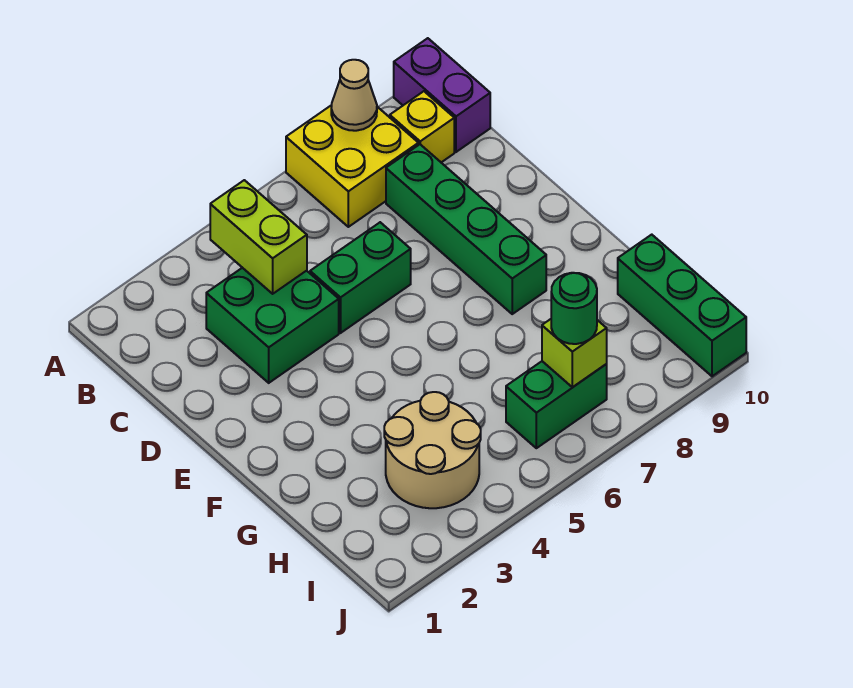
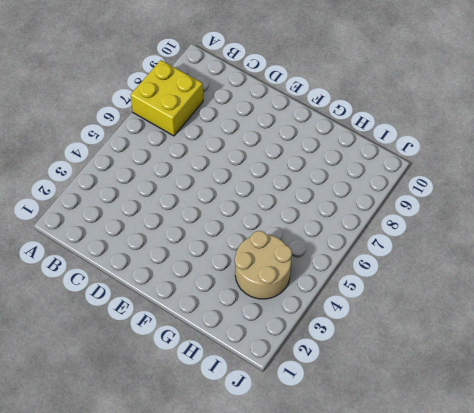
none -> purple 1x2 brick [394,38,490,152]
none -> yellow 1x1 brick [390,91,454,162]
none -> green 2x2 brick [206,268,339,383]

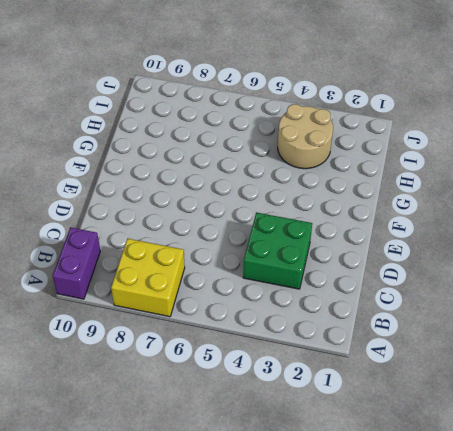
none -> yellow 1x1 brick [390,91,454,162]
none -> green 1x4 brick [386,144,546,314]
none -> green 1x2 brick [310,222,411,333]

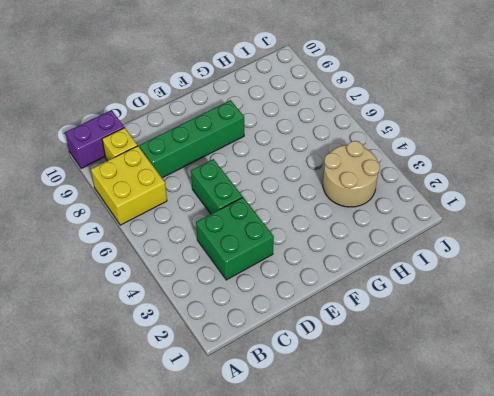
none -> green 1x3 brick [618,235,746,376]
none -> green 1x2 brick [506,361,607,448]
none -> tan 1x1 cone [331,60,377,131]

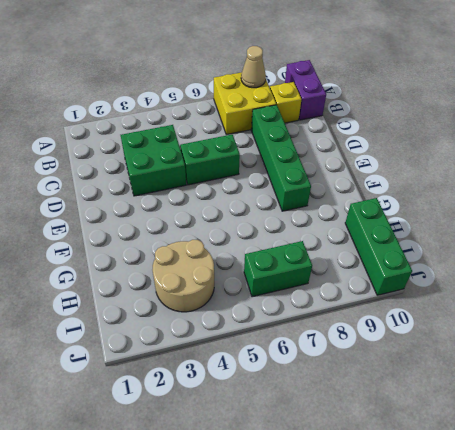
none -> lime 1x2 brick [210,180,307,294]
none -> lime 1x1 brick [542,319,607,387]
none -> green 1x1 round brick [551,273,597,344]

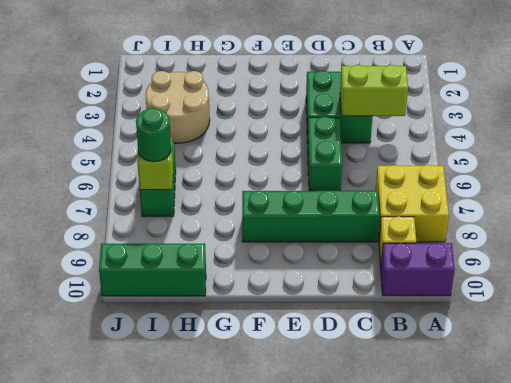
none -> tan 1x1 cone [331,60,377,131]

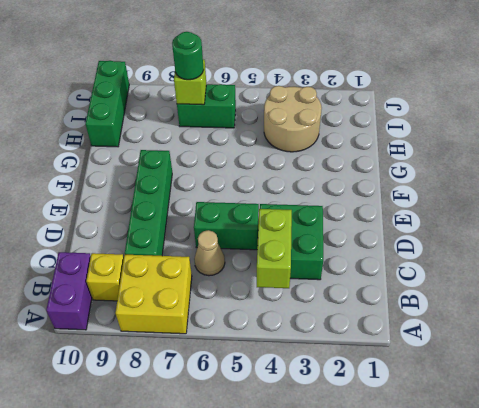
tan 1x1 cone [194,230,225,276] -> tan 1x1 cone moved to [331,60,377,131]

